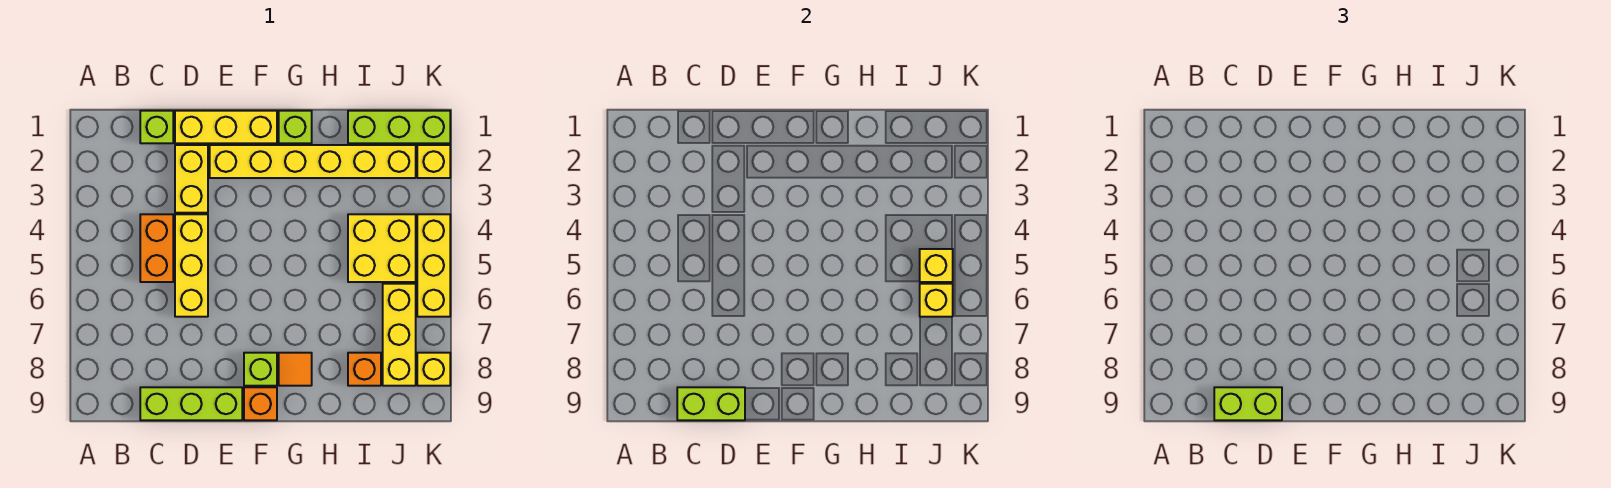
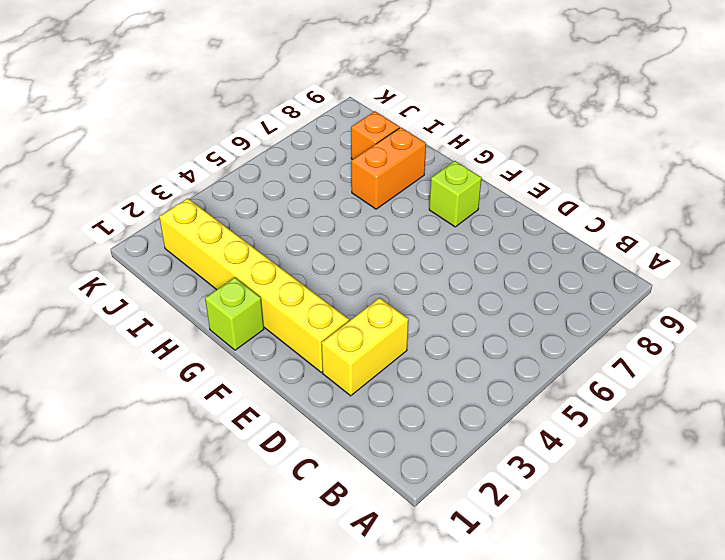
orange 1x2 brick [351,127,426,209] -> orange 1x2 brick moved to [140,214,173,282]
none -> lime 1x1 brick [140,111,173,143]
none -> lime 1x3 brick [140,387,242,420]
none -> yellow 1x3 brick [175,111,277,143]

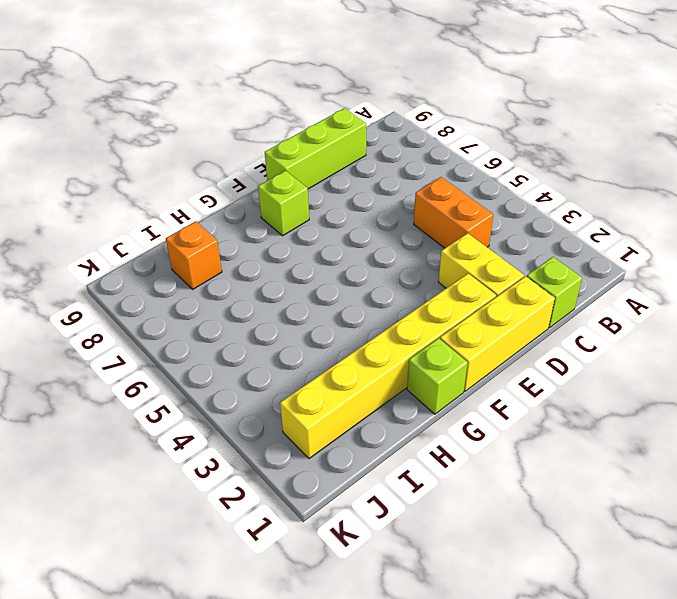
none -> yellow 1x3 brick [175,214,208,317]
none -> orange 1x1 brick [244,387,277,420]
none -> orange 1x1 tile [279,353,312,386]

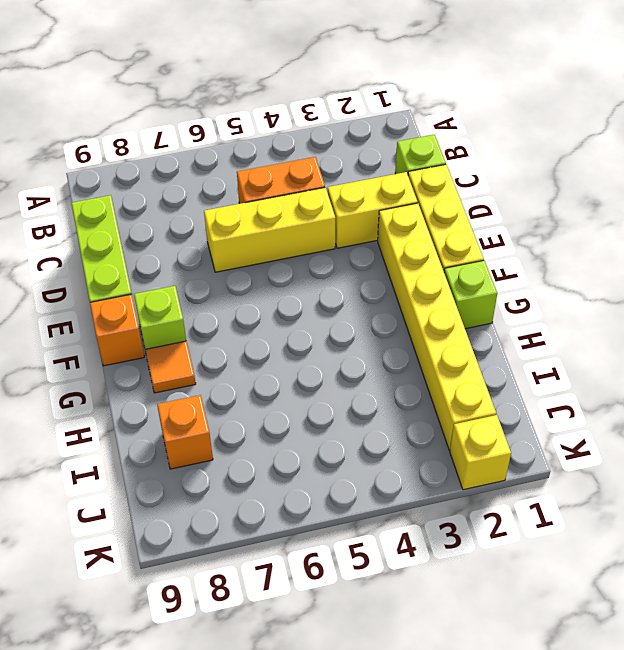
none -> lime 1x3 brick [348,111,450,143]
none -> yellow 2x2 brick [348,214,416,282]
none -> yellow 1x3 brick [383,284,416,386]

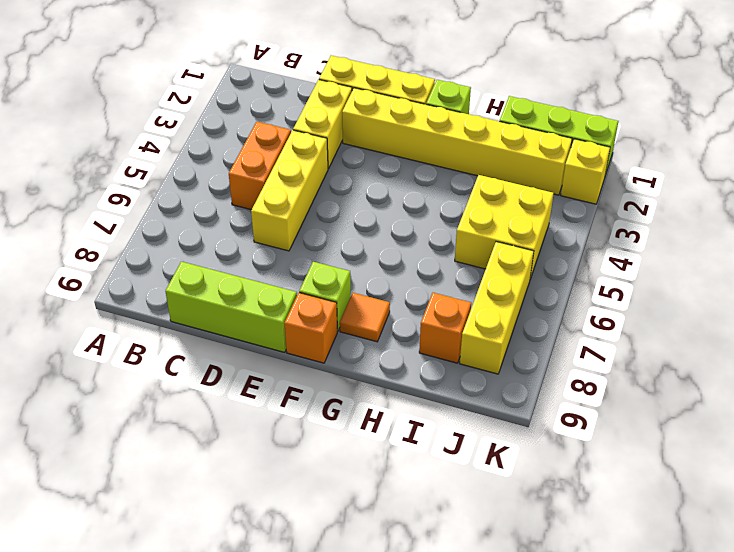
none -> lime 1x1 brick [140,111,173,143]
none -> yellow 1x3 brick [417,214,450,317]
none -> yellow 1x1 brick [417,353,450,386]

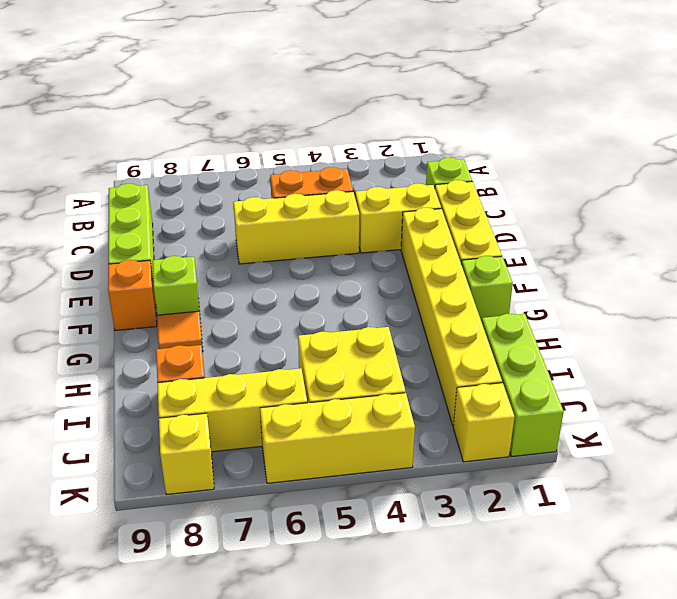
none -> lime 1x2 brick [677,387,745,420]
none -> yellow 1x1 brick [920,249,953,282]
none -> yellow 1x1 brick [920,284,953,317]

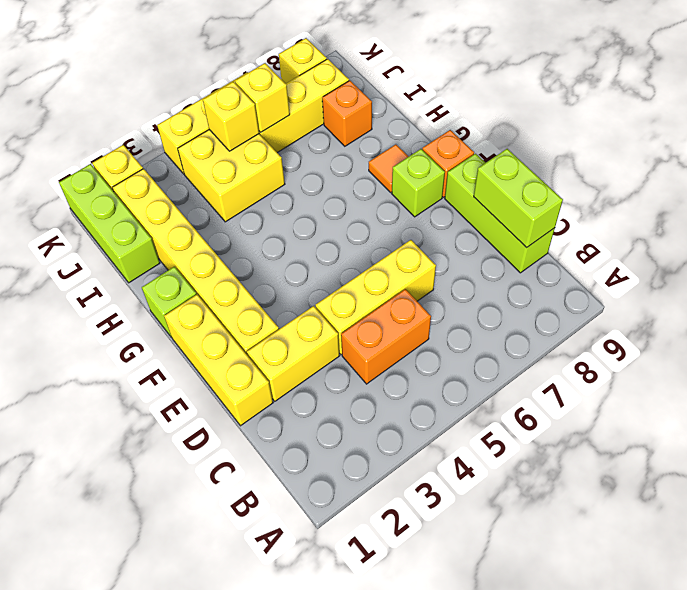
none -> lime 1x1 brick [140,111,173,143]
none -> lime 1x2 brick [1214,387,1282,420]

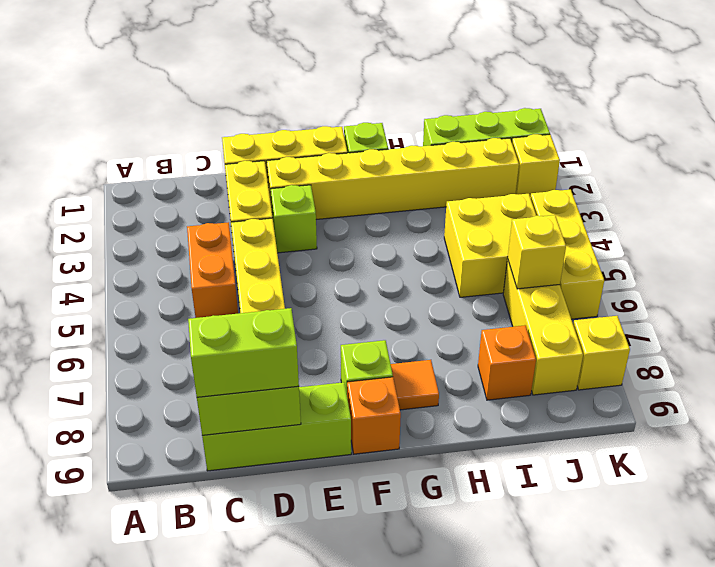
lime 1x1 brick [271,185,317,253] -> lime 1x1 brick moved to [140,111,173,143]
none -> yellow 1x1 brick [920,249,953,282]

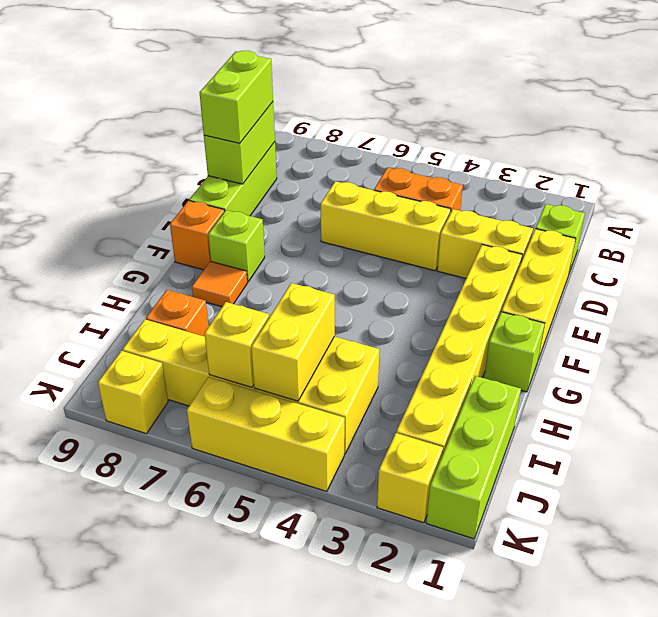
yellow 1x2 brick [251,283,335,401] -> yellow 1x1 brick [920,249,953,282]

